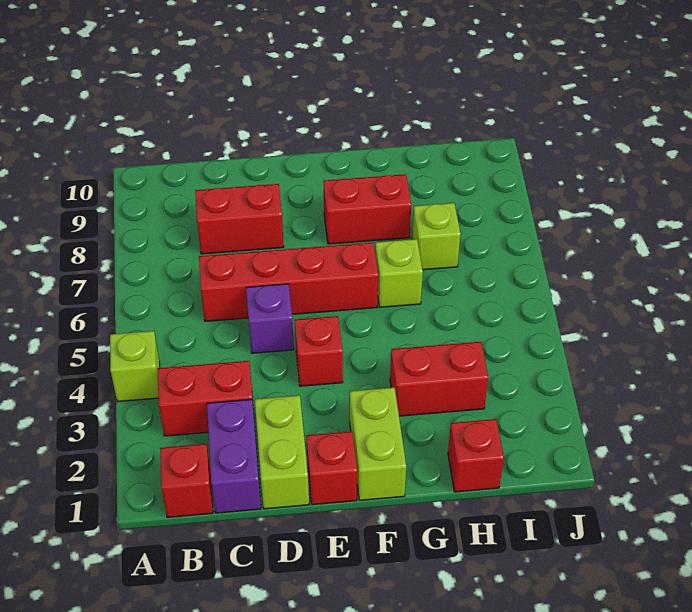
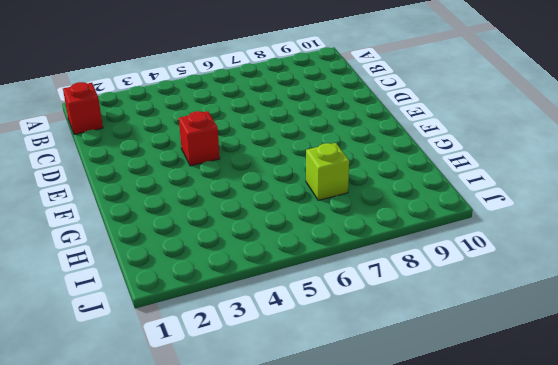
none -> lime 1x1 brick [110,331,160,402]
none -> red 1x2 brick [158,361,254,436]
none -> purple 1x2 brick [207,399,261,513]

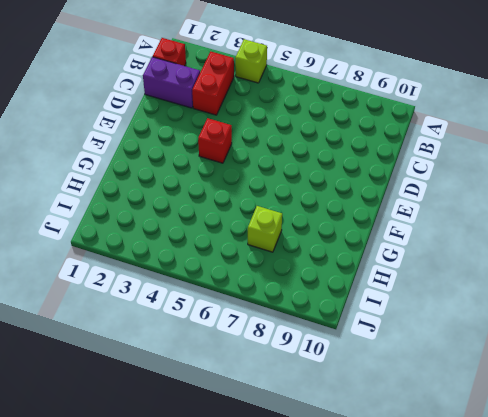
none -> red 1x4 brick [199,243,378,321]
none -> red 1x2 brick [195,184,284,254]
none -> lime 1x2 brick [255,395,309,509]

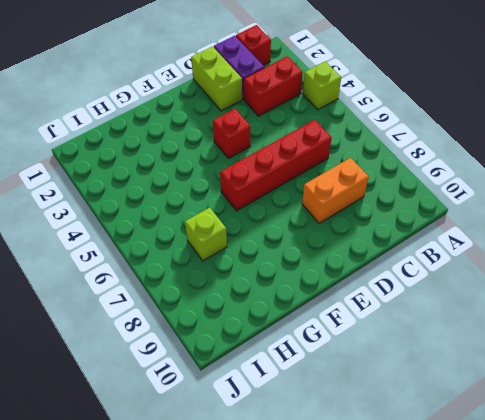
orange 1x2 brick [302,158,369,223] -> red 1x2 brick [195,184,284,254]
none -> purple 1x1 brick [246,284,294,353]
none -> red 1x1 brick [306,431,357,505]
none -> lime 1x2 brick [350,388,406,500]

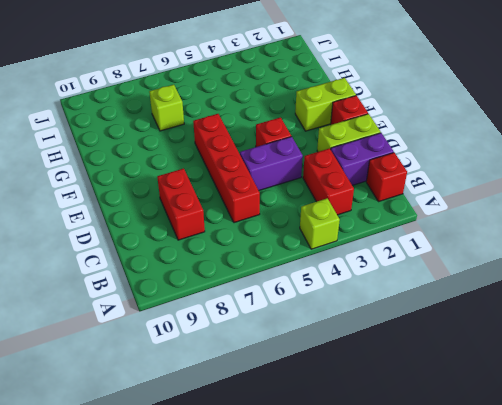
purple 1x2 brick [240,137,303,190] -> purple 1x1 brick [246,284,294,353]
none -> red 1x2 brick [324,174,411,244]
none -> red 1x2 brick [390,342,488,416]
none -> lime 1x1 brick [375,239,423,307]

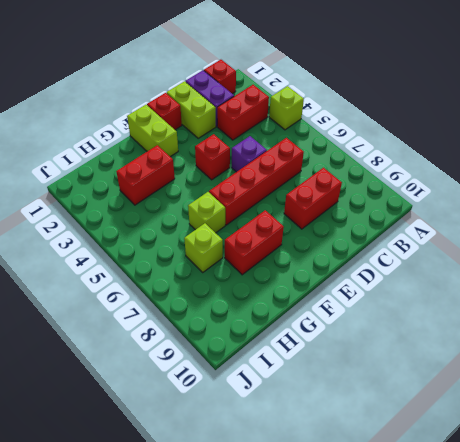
none -> red 1x1 brick [448,419,504,492]

